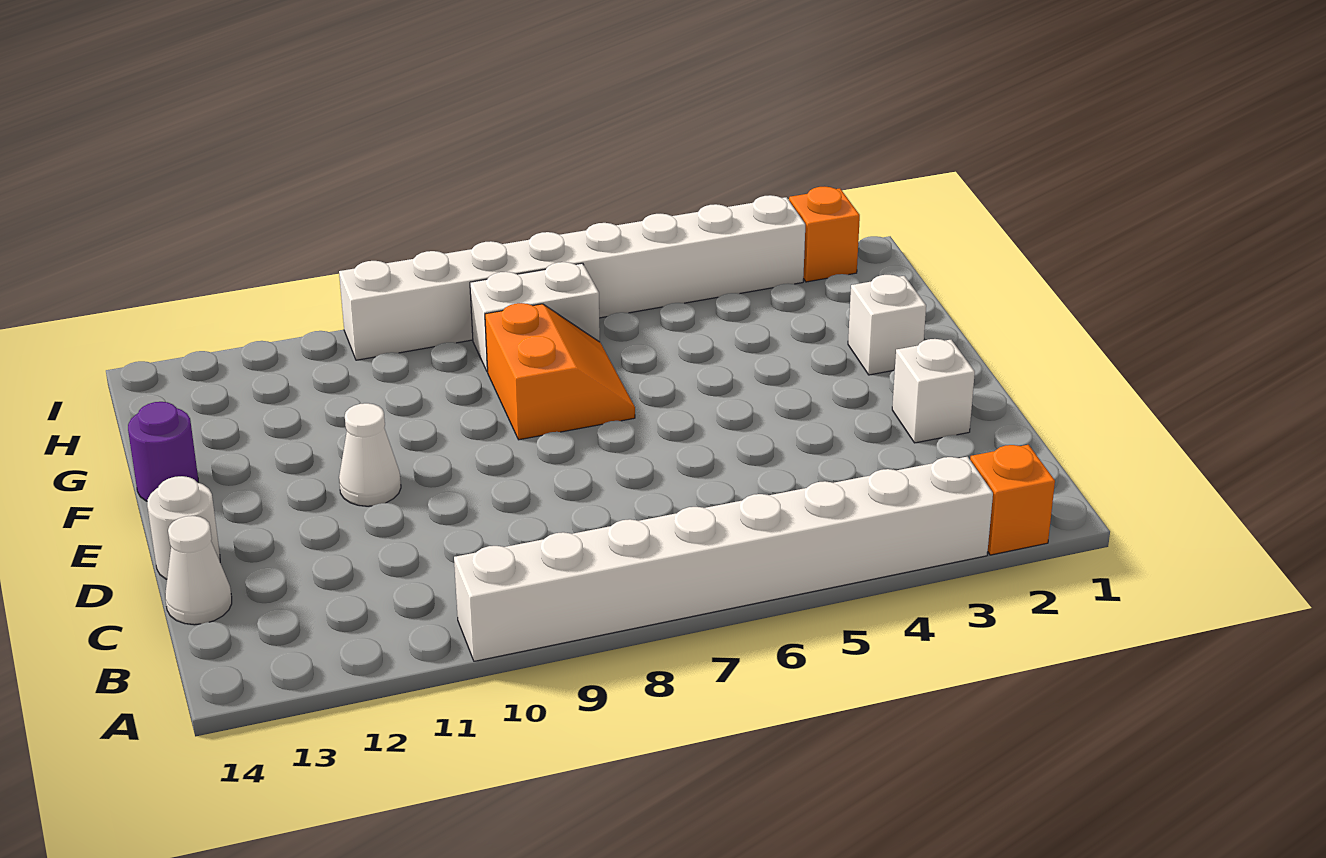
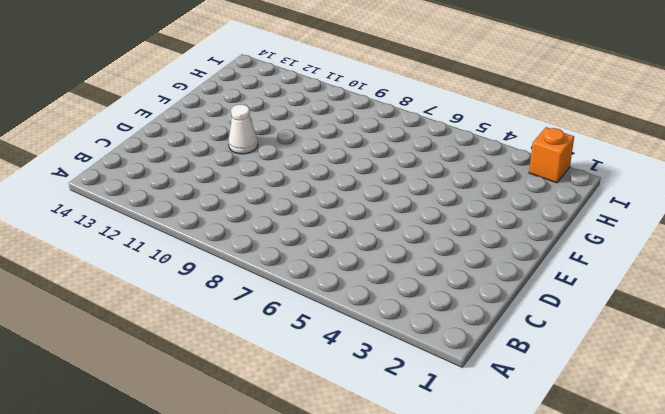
none -> orange 1x1 brick [970,445,1055,555]
none -> white 1x8 brick [454,457,993,661]
none -> white 1x1 cone [165,516,232,625]

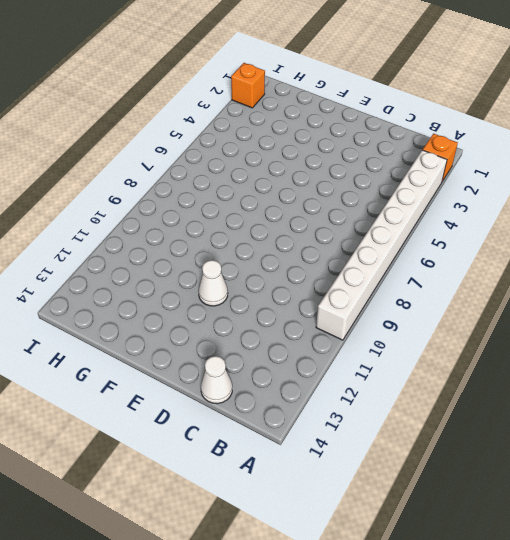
none -> white 1x1 brick [892,339,975,443]
none -> white 1x1 round brick [147,476,220,579]
none -> white 1x1 brick [848,275,926,375]

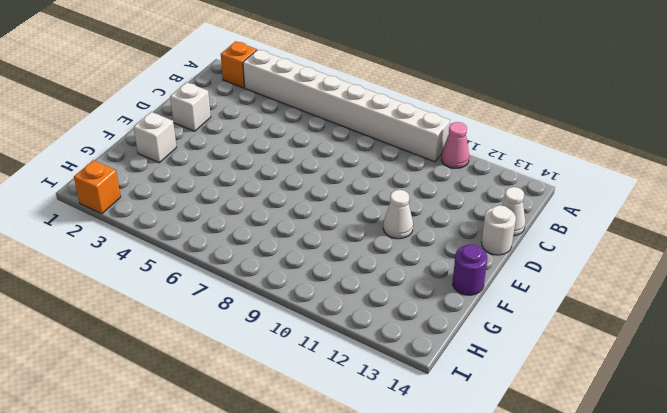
pink 1x1 cone [441,122,469,168] -> none
none -> orange 2x2 slope [485,303,635,440]
none -> white 1x2 brick [470,262,600,372]
none -> white 1x8 brick [339,195,805,360]

